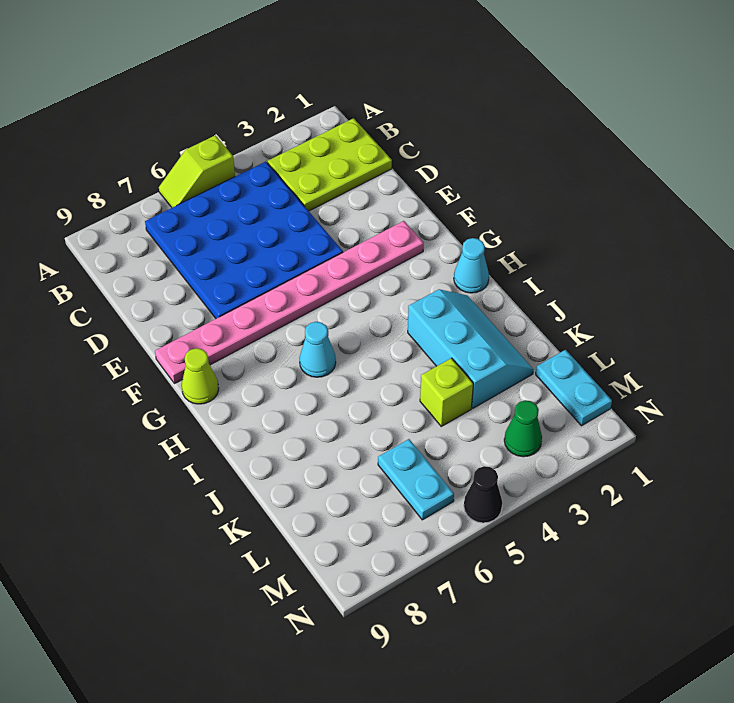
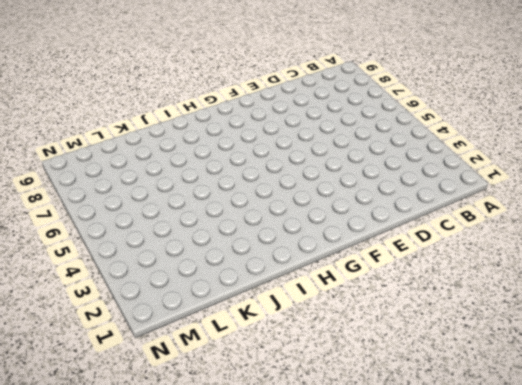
none -> lime 1x2 slope [159,135,235,208]
none -> lime 2x3 plate [267,118,392,211]
none -> blue 4x4 plate [145,162,343,319]

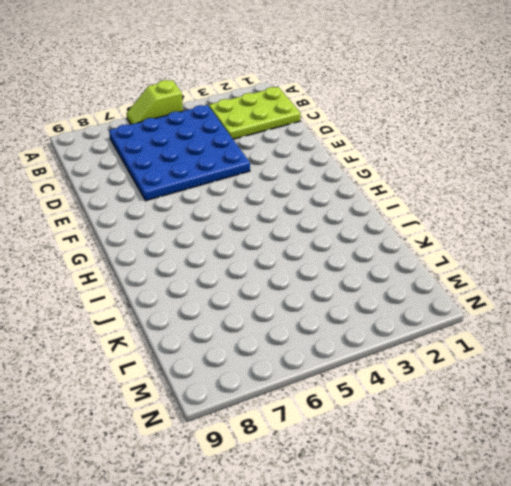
none -> pink 1x8 plate [155,221,424,384]
none -> lime 1x1 cone [182,348,219,404]
none -> cyan 1x1 cone [454,238,489,293]

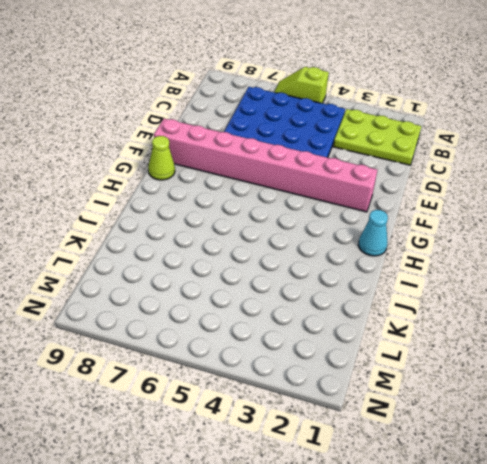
pink 1x8 brick [154,119,377,212] -> pink 1x8 plate [155,221,424,384]
none -> cyan 1x1 cone [300,322,336,377]
none -> cyan 2x3 slope [408,289,534,408]
none -> lime 1x1 brick [420,358,473,426]

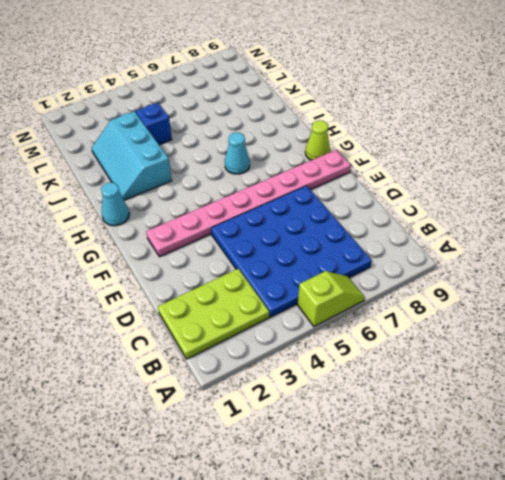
blue 1x1 brick [136,103,172,145] -> lime 1x1 brick [420,358,473,426]
none -> cyan 1x2 plate [536,350,612,426]
none -> cyan 1x2 plate [378,439,454,520]
none -> green 1x1 cone [504,400,542,457]

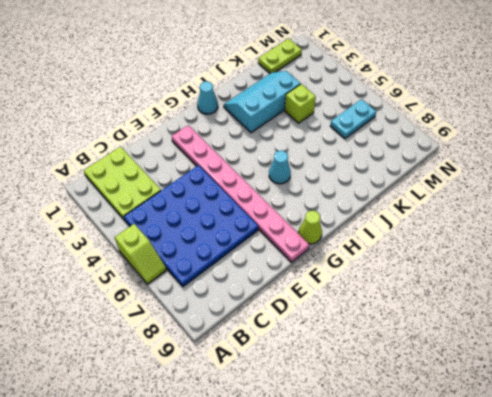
lime 1x2 plate [258,39,302,73] -> cyan 1x2 plate [536,350,612,426]
none -> green 1x1 cone [504,400,542,457]
none -> black 1x1 cone [464,466,502,523]

